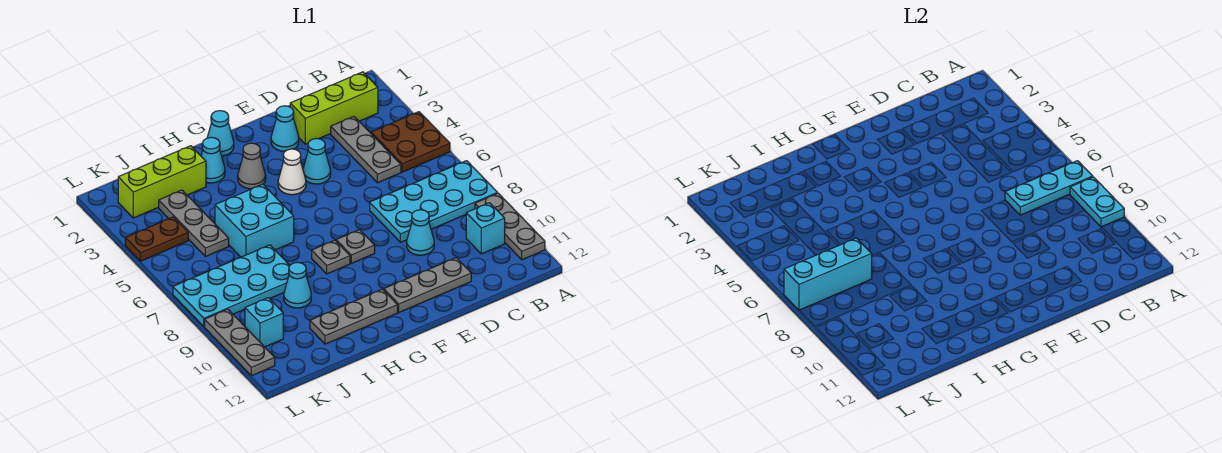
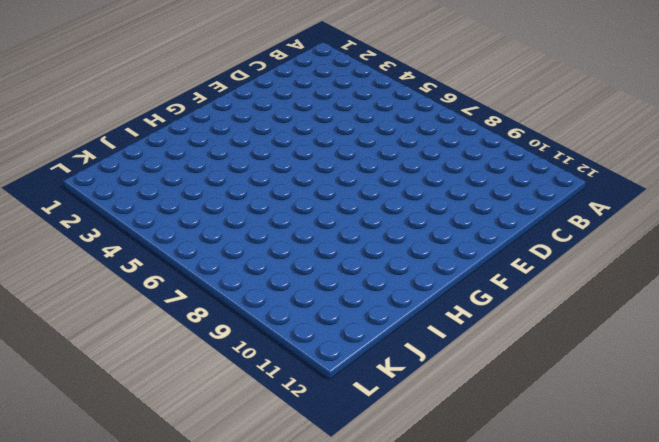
none -> brown 2x2 plate [371,112,450,172]
none -> cyan 2x4 plate [370,161,498,242]
none -> grey 1x3 plate [475,193,545,260]

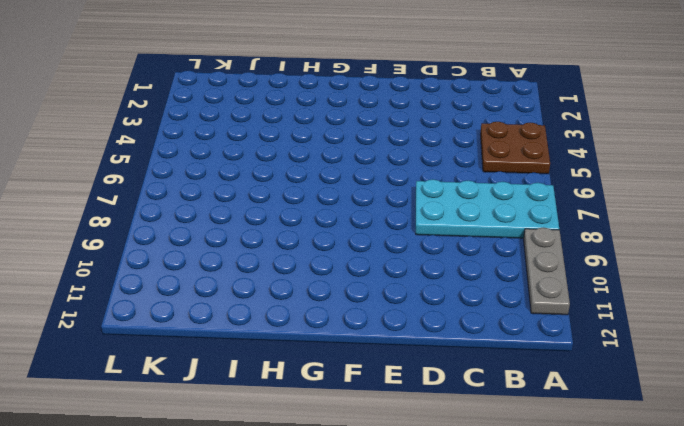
none -> lime 1x3 brick [290,72,378,144]
none -> cyan 1x1 brick [466,203,505,254]
none -> grey 1x3 plate [331,116,401,183]

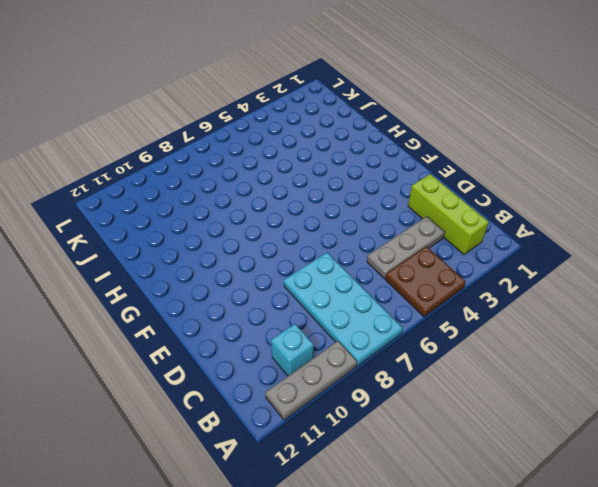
none -> cyan 1x1 cone [407,210,434,255]
none -> grey 1x3 plate [384,258,471,312]
none -> cyan 1x1 cone [271,106,299,151]

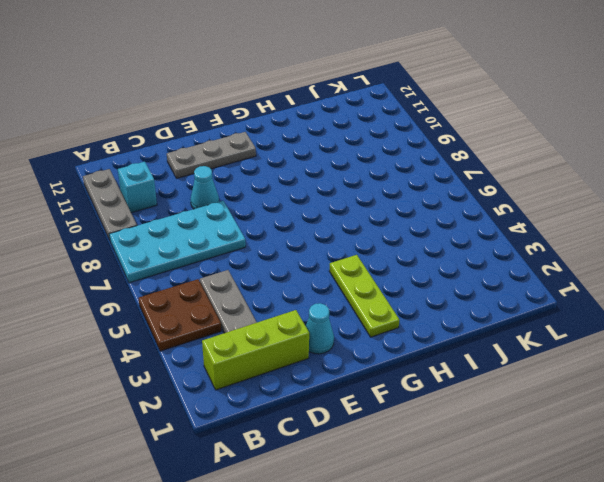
lime 1x3 plate [329,255,399,337] -> grey 1x1 cone [238,143,266,189]
none -> cyan 1x1 cone [303,139,331,184]
none -> white 1x1 cone [278,149,306,195]
none -> grey 1x1 plate [336,230,375,263]

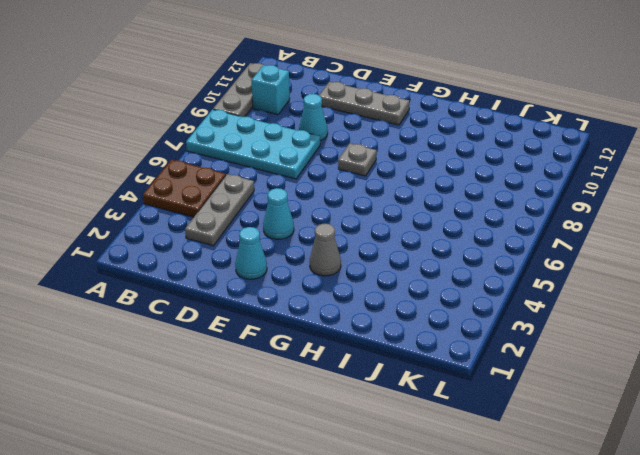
none -> lime 1x3 brick [290,72,378,144]
none -> white 1x1 cone [278,149,306,195]
none -> cyan 1x1 cone [207,111,234,156]

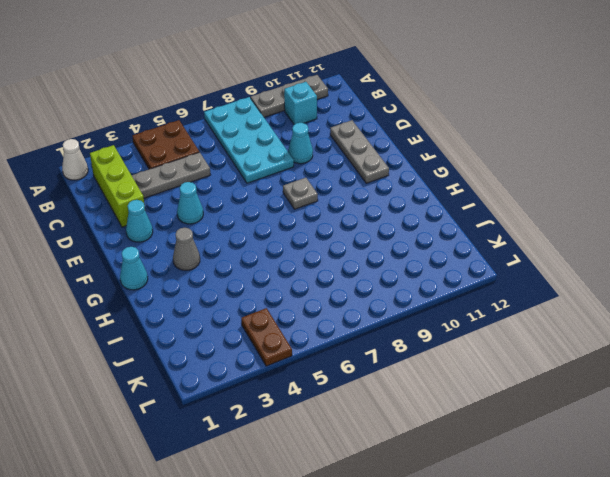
white 1x1 cone [62,139,88,180] -> white 1x1 cone moved to [278,149,306,195]
none -> grey 1x1 plate [312,240,350,274]
none -> grey 1x3 plate [310,289,398,344]
none -> cyan 1x1 cone [201,137,225,183]

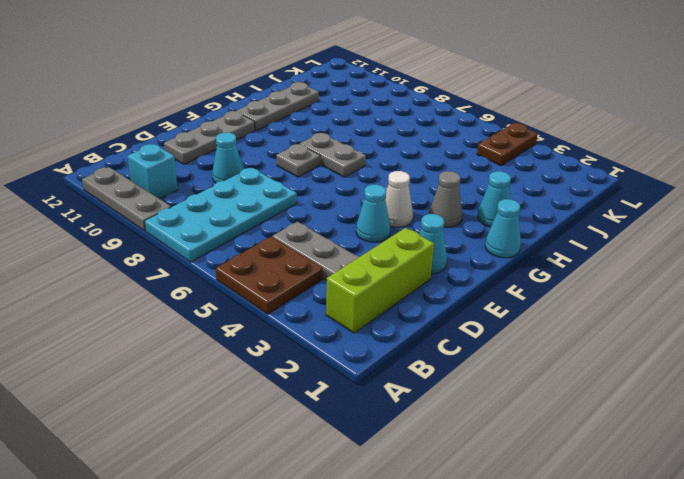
grey 1x2 plate [300,133,366,177] -> grey 1x1 plate [312,240,350,274]
none -> cyan 2x2 brick [215,184,294,257]
none -> lime 1x3 brick [118,146,206,218]
none -> cyan 2x4 plate [173,245,290,327]

